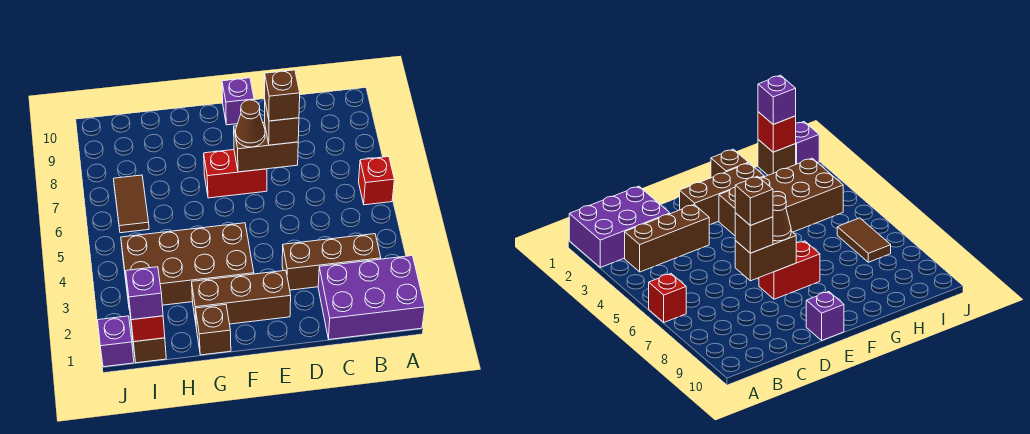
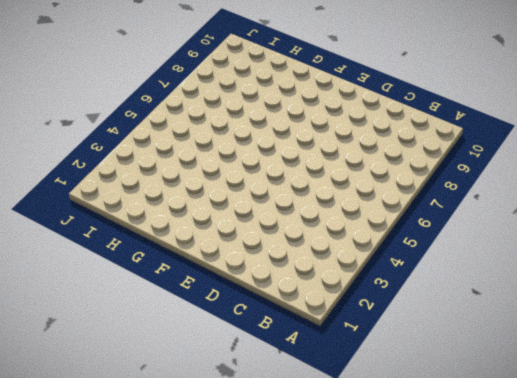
none -> purple 2x3 brick [318,256,425,339]
none -> red 1x1 brick [359,157,394,205]
none -> brown 1x3 brick [282,234,381,290]

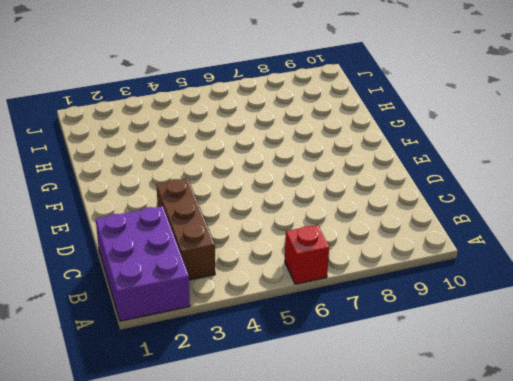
none -> brown 1x3 brick [192,270,291,324]
none -> red 1x2 brick [204,150,267,198]
none -> purple 1x1 brick [222,78,254,125]

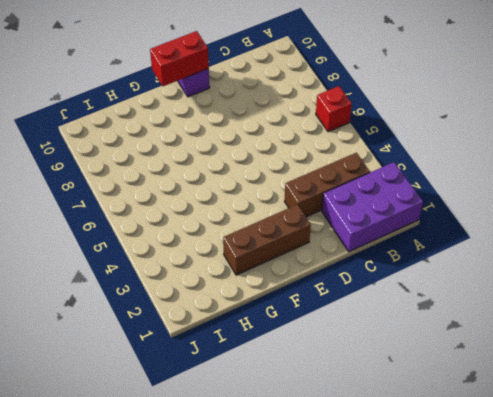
red 1x2 brick [150,31,209,86] -> red 1x2 brick moved to [204,150,267,198]
none -> brown 2x4 brick [121,223,254,309]
none -> brown 1x1 brick [195,305,231,355]
none -> brown 1x1 brick [131,326,166,363]

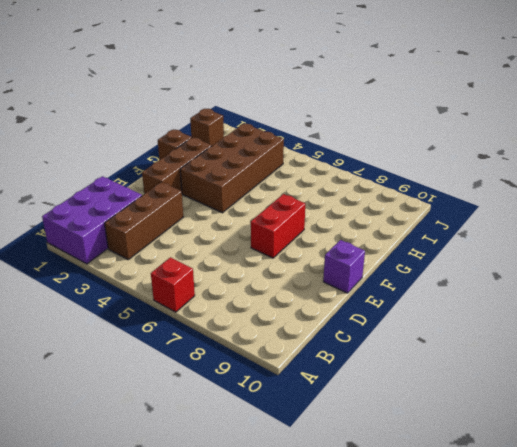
none -> brown 1x2 tile [114,175,149,233]
none -> purple 1x1 brick [98,316,134,367]
none -> brown 1x2 brick [234,123,298,172]

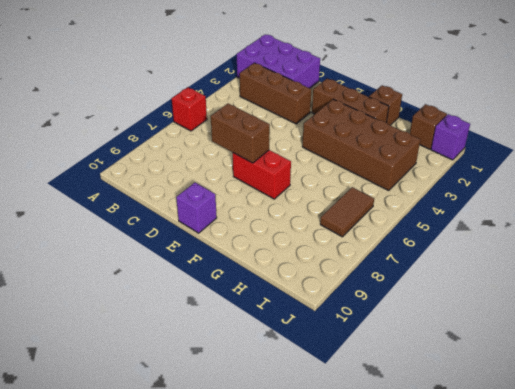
none -> red 1x1 brick [129,306,165,342]
none -> brown 1x1 brick [264,103,299,145]
none -> brown 1x1 cone [236,100,265,147]

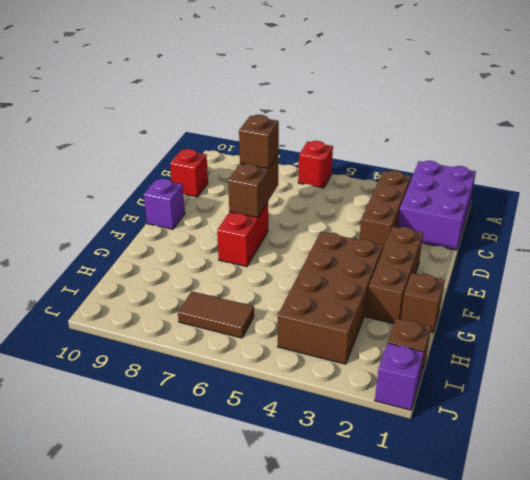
red 1x1 brick [170,149,208,197] -> red 1x1 brick moved to [129,306,165,342]
none -> brown 1x1 cone [236,100,265,147]
none -> purple 1x1 brick [126,267,163,320]
none -> brown 1x1 brick [265,70,300,121]

